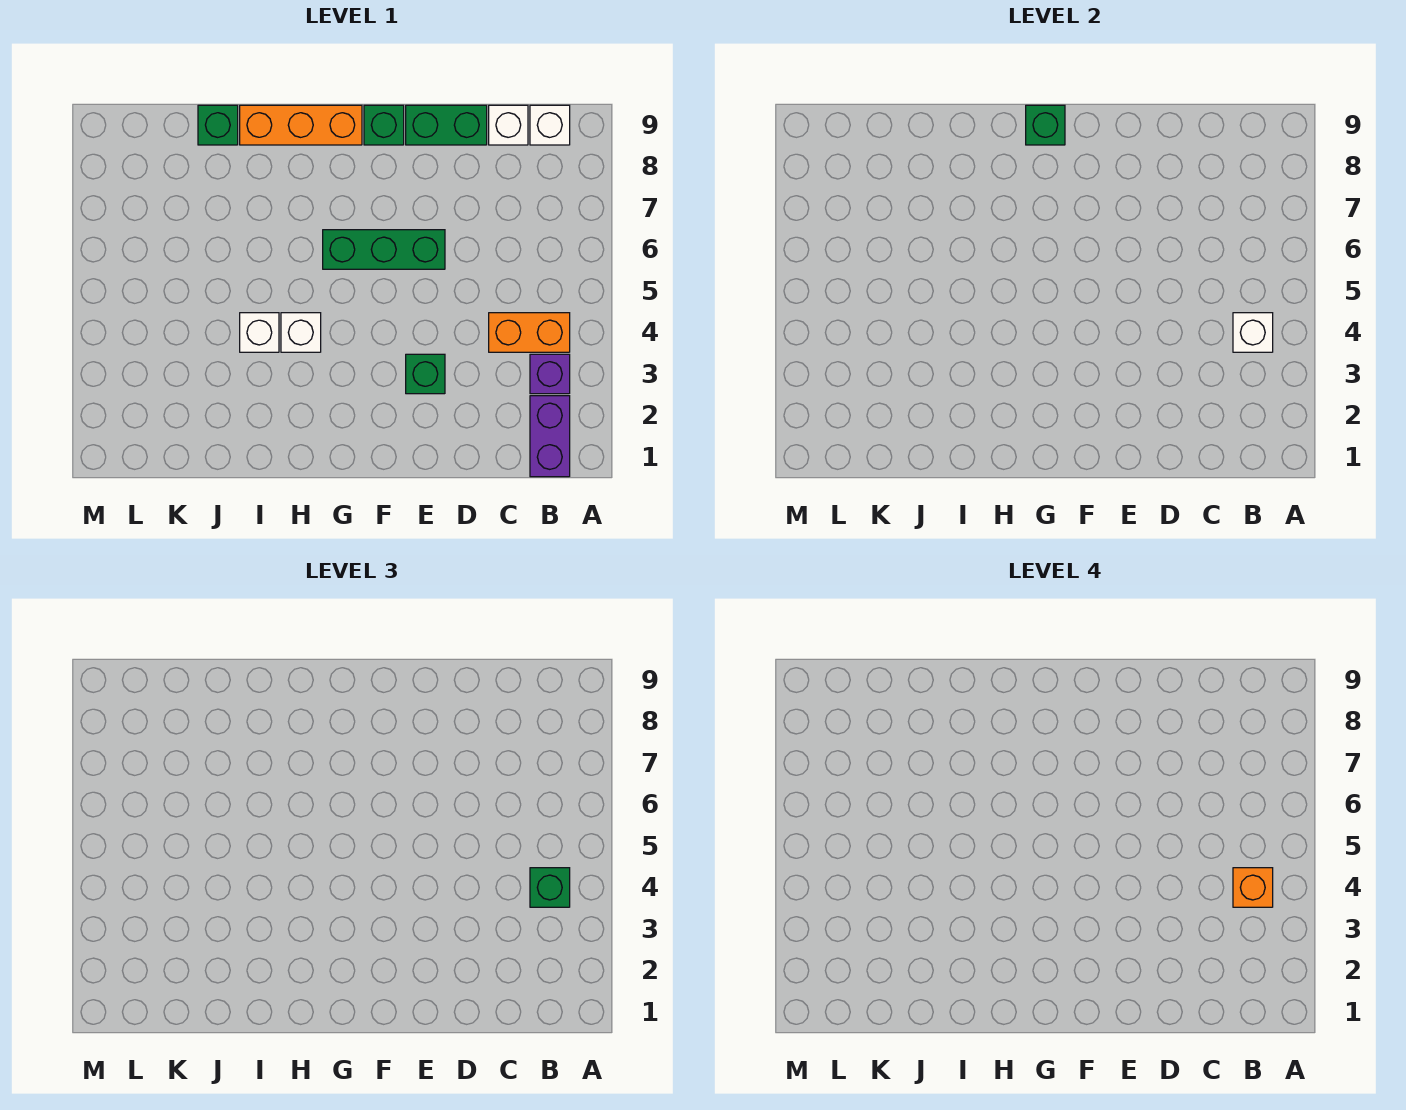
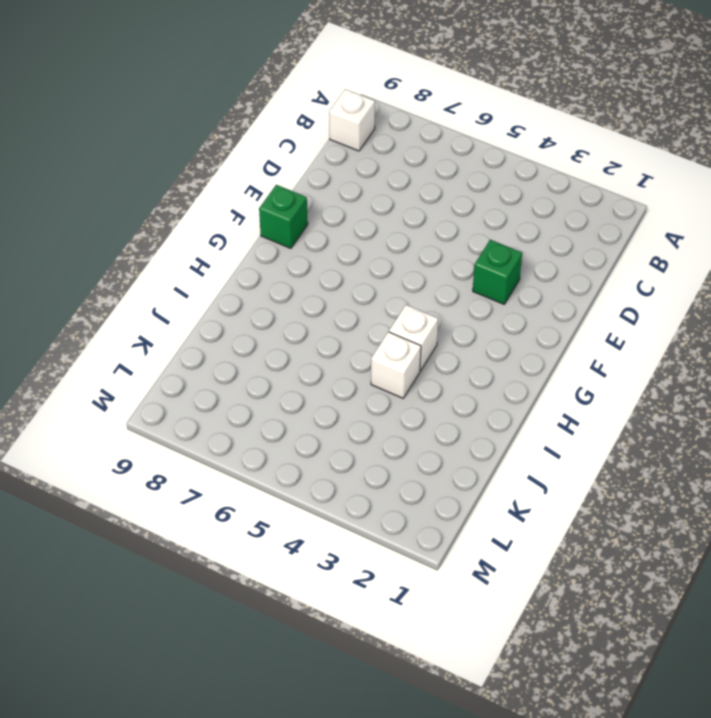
none -> purple 1x2 brick [530,396,570,477]
none -> purple 1x1 brick [530,354,570,394]
none -> orange 1x2 brick [489,313,570,352]

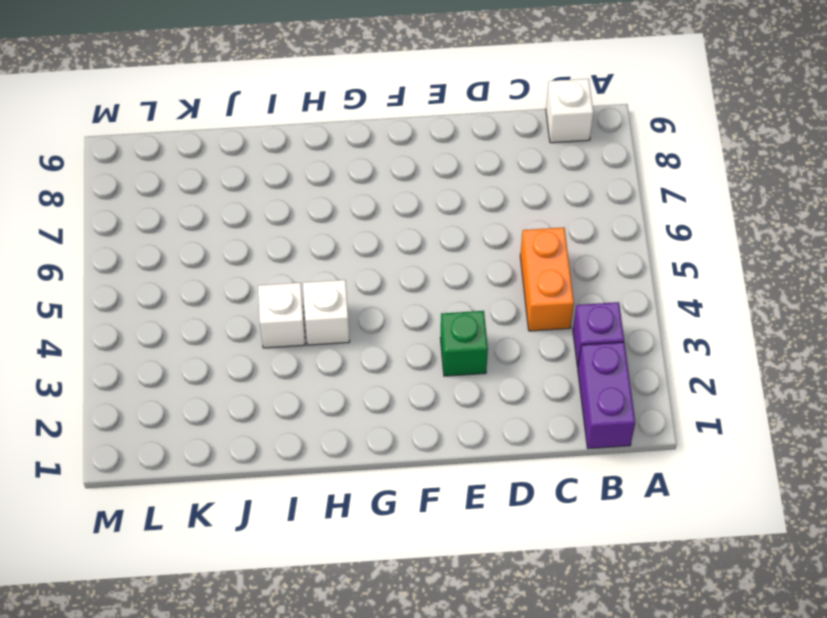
orange 1x2 brick [520,227,574,331] -> orange 1x2 brick turned to [489,313,570,352]
none -> white 1x1 brick [489,105,528,145]
none -> green 1x2 brick [406,105,487,145]
none -> green 1x3 brick [323,230,445,269]

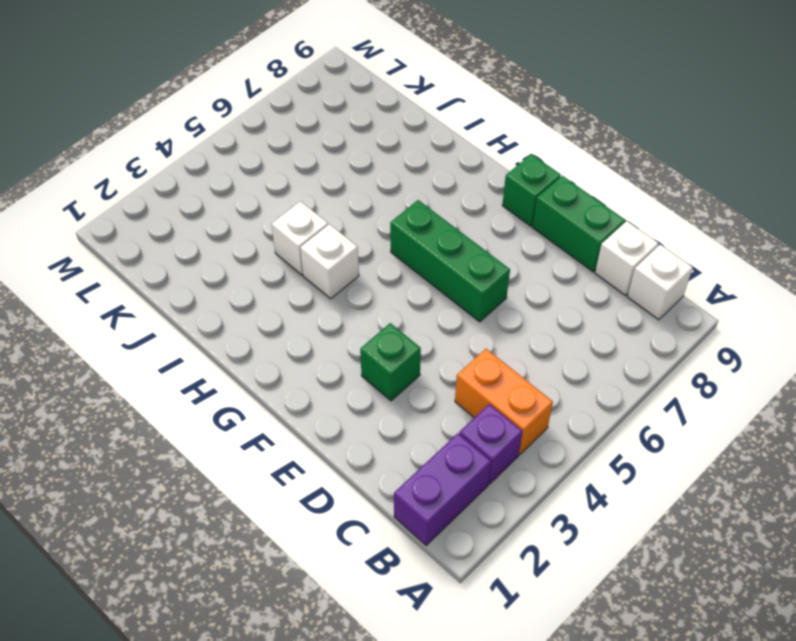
none -> orange 1x3 brick [240,105,362,145]
none -> green 1x1 brick [198,105,238,145]
none -> white 1x1 brick [1233,313,1273,352]

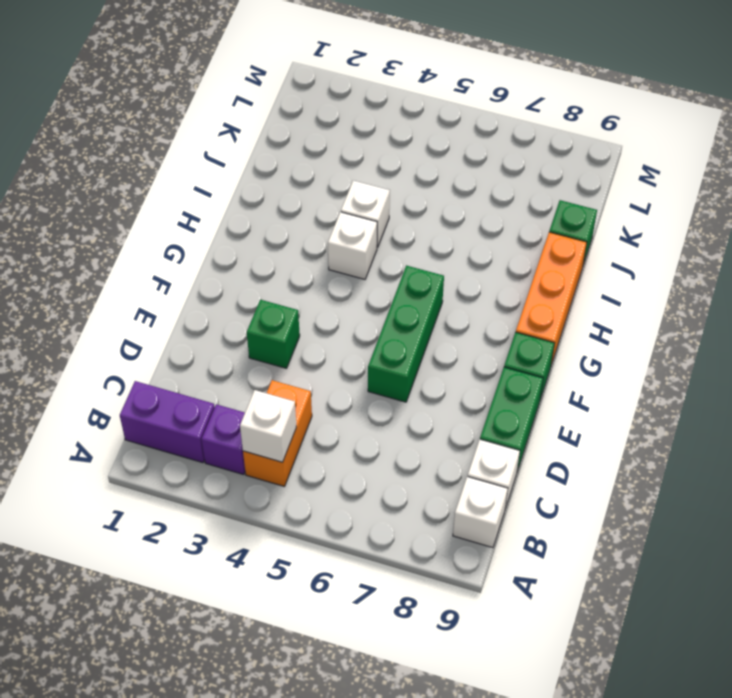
none -> green 1x1 brick [1026,105,1065,145]
none -> green 1x1 brick [530,868,570,907]
none -> orange 1x1 brick [1233,868,1273,907]

